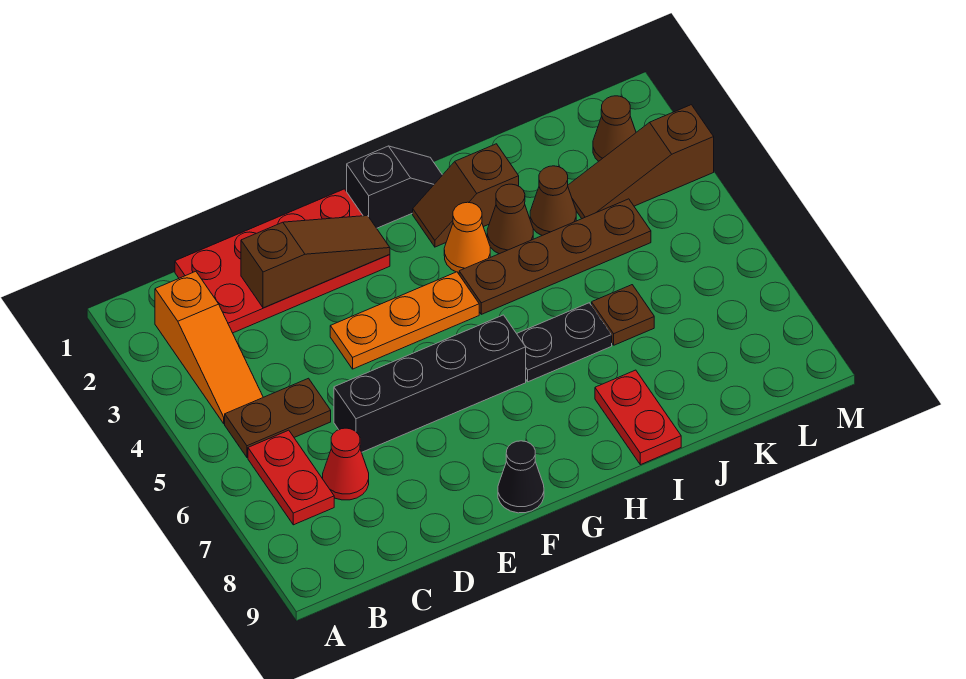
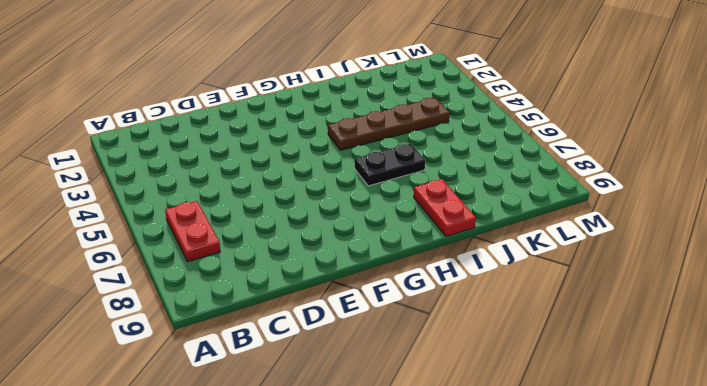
none -> orange 1x3 slope [155,271,263,424]
none -> brown 1x2 plate [225,378,331,457]
none -> red 2x4 plate [175,189,390,333]

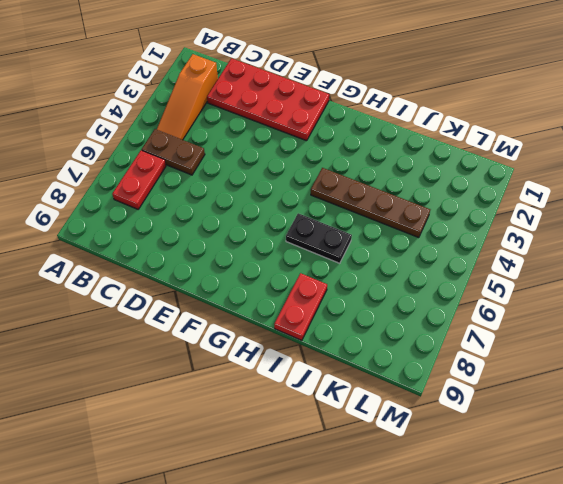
none -> red 1x1 cone [323,428,369,500]
none -> black 1x4 brick [334,315,526,452]
none -> orange 1x3 plate [330,272,479,369]

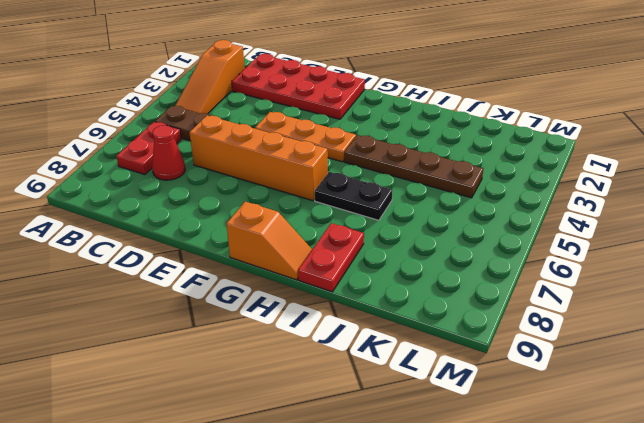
orange 1x4 brick [189,115,328,201] -> black 1x4 brick [334,315,526,452]
orange 1x2 slope [226,202,312,280] -> none
none -> black 1x1 cone [498,441,544,513]
none -> black 1x2 slope [347,146,442,228]
none -> brown 1x2 slope [413,144,519,247]

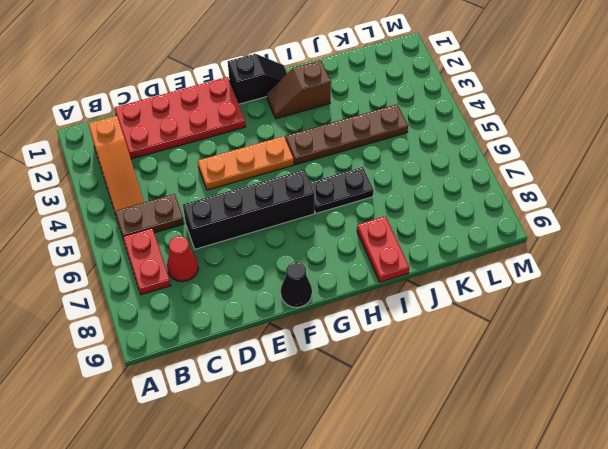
none -> orange 1x1 cone [444,202,490,273]
none -> brown 1x1 cone [487,184,533,254]
none -> brown 1x1 cone [530,166,576,235]

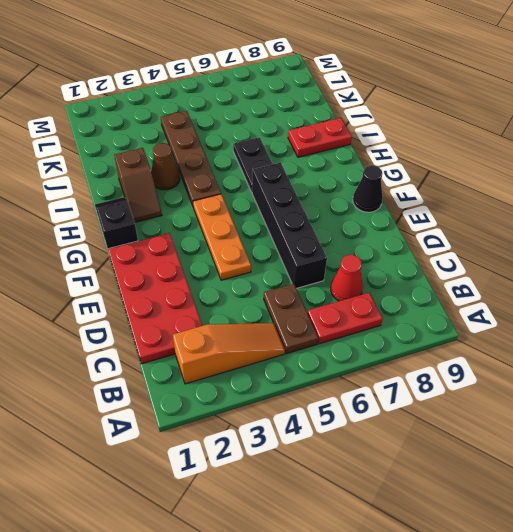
none -> orange 1x1 cone [444,202,490,273]
none -> brown 1x1 cone [530,166,576,235]
none -> brown 1x1 plate [592,285,654,345]

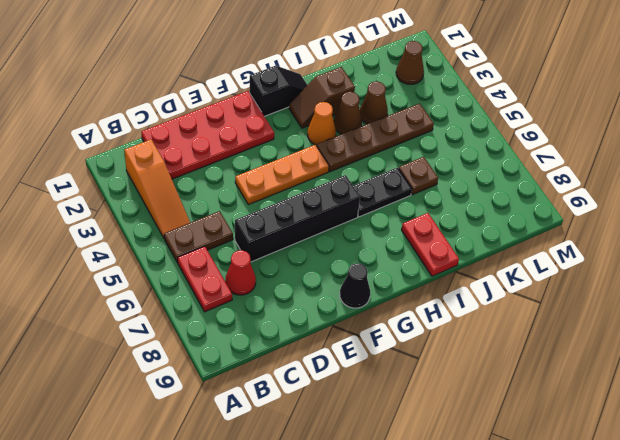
none -> brown 1x3 slope [568,105,714,219]
none -> brown 1x3 slope [241,216,390,308]

